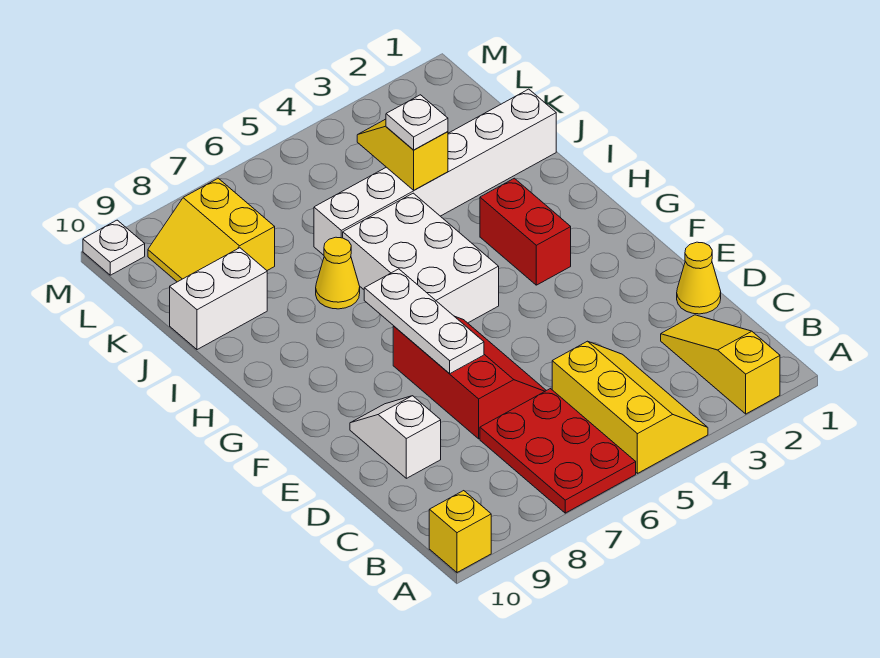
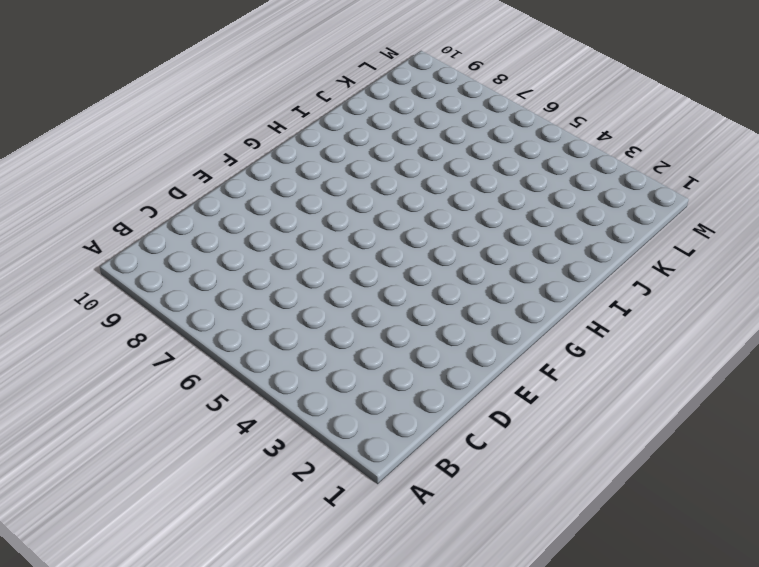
none -> yellow 1x3 slope [661,315,780,414]
none -> yellow 2x3 slope [552,341,708,473]
none -> red 2x3 plate [480,389,636,513]

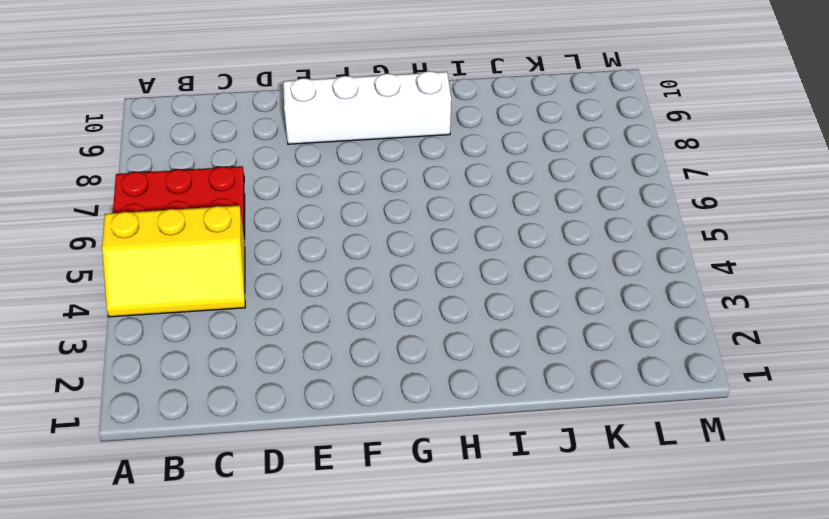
white 1x4 brick [283,71,451,144] -> white 1x2 slope [350,396,441,478]
none -> yellow 1x3 slope [661,315,780,414]
none -> yellow 1x1 brick [429,491,491,572]
none -> yellow 1x1 cone [677,242,721,314]

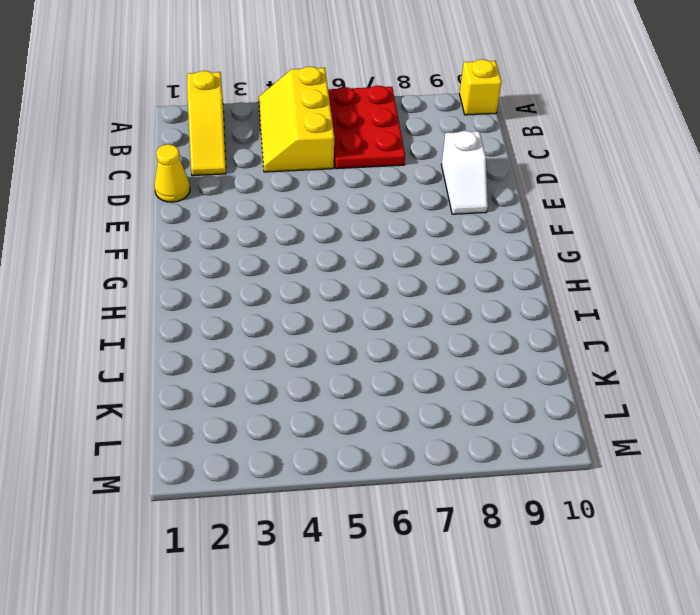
none -> red 2x3 slope [393,316,546,439]
none -> red 1x2 brick [480,178,571,285]
none -> white 2x3 brick [343,193,499,323]

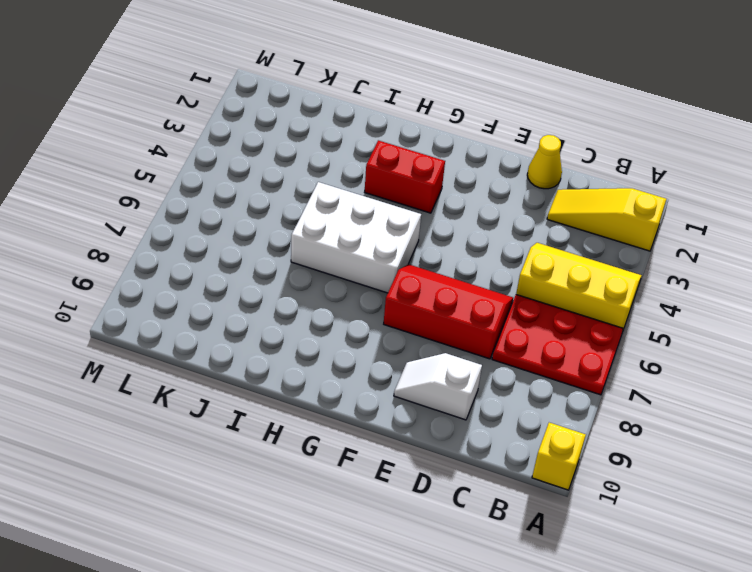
none -> yellow 1x1 cone [316,237,360,309]
none -> white 1x6 brick [314,89,556,255]
none -> white 1x2 brick [170,248,267,350]

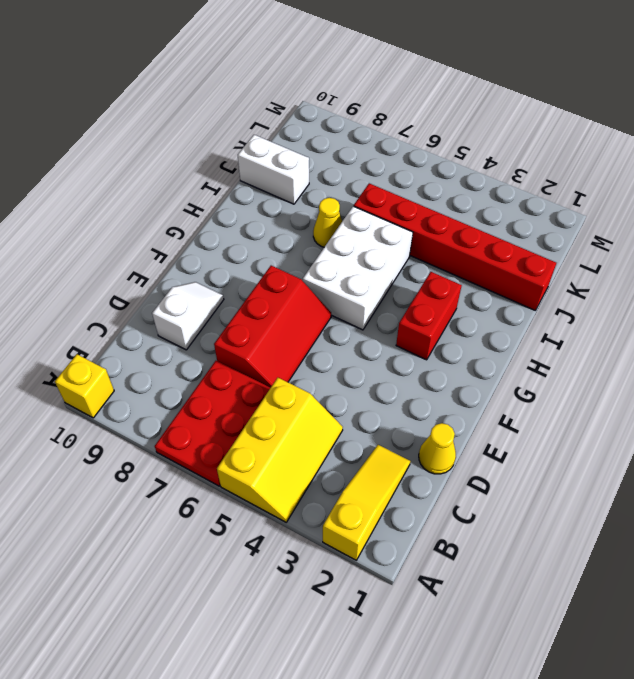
red 1x6 brick [354,183,556,310] -> white 1x6 brick [314,89,556,255]
none -> yellow 2x2 slope [148,178,275,282]
none -> white 1x1 plate [83,220,145,275]
none -> white 1x3 plate [364,269,484,374]

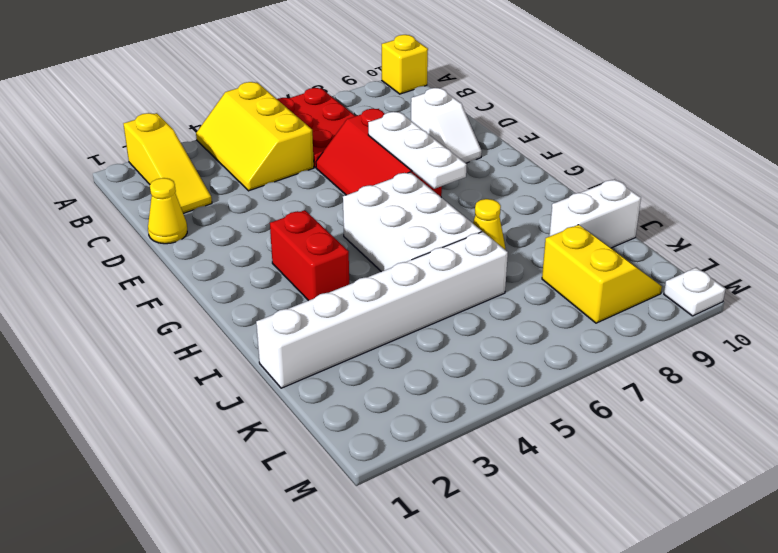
none -> yellow 1x2 slope [357,119,448,190]
none -> white 1x1 plate [386,95,448,150]

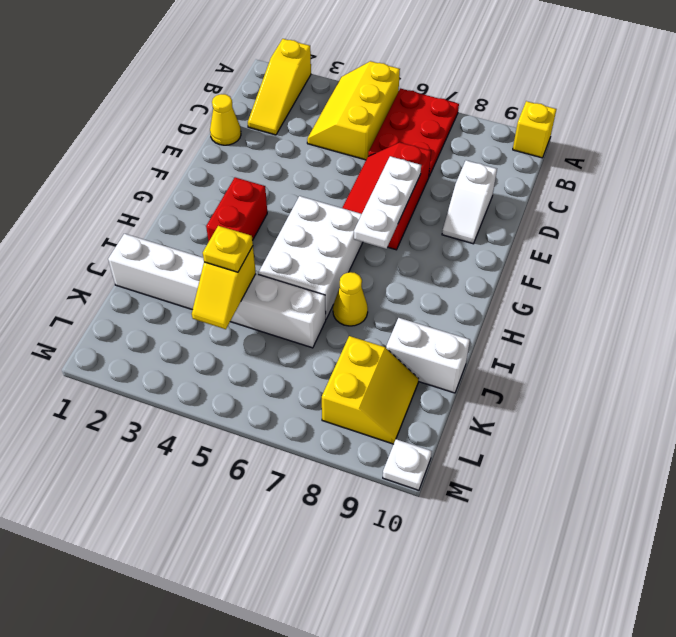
yellow 1x1 plate [203,226,253,272] -> white 1x1 plate [386,95,448,150]

